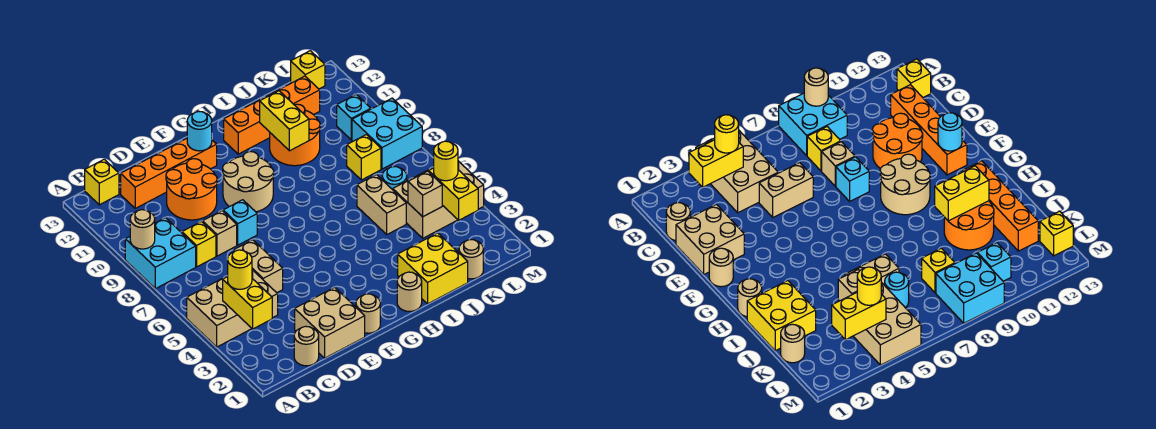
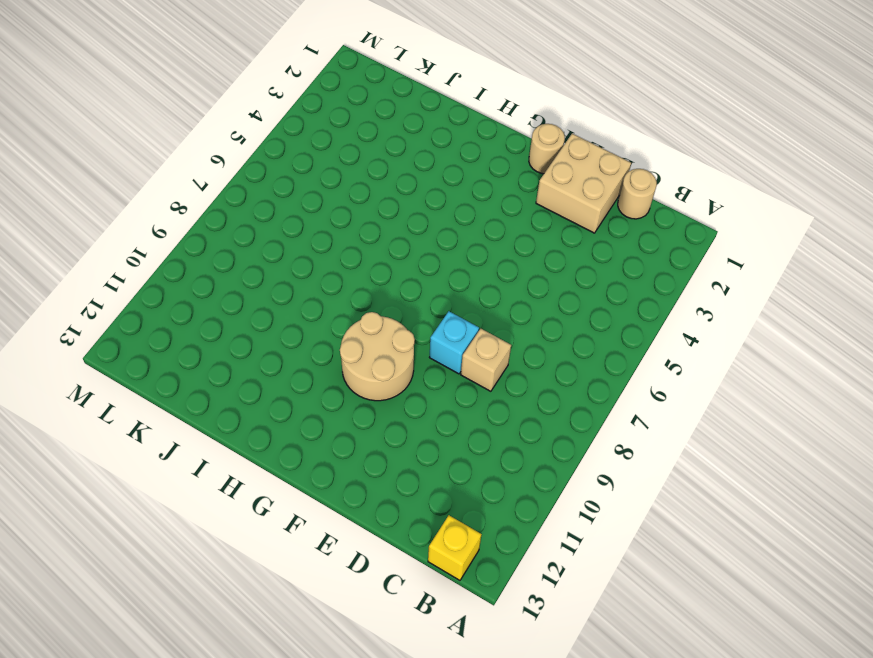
none -> tan 2x3 brick [187,270,278,347]
none -> cyan 2x2 brick [125,218,196,289]
none -> yellow 1x1 brick [182,222,216,267]
none -> orange 1x4 brick [121,139,217,208]

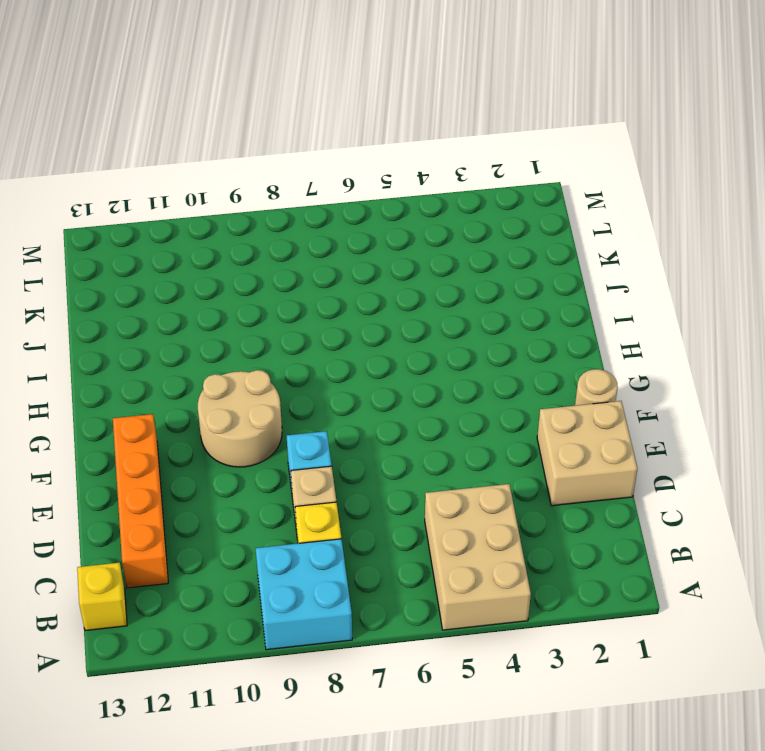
none -> tan 1x1 round brick [294,326,319,366]
none -> tan 1x2 brick [233,240,283,293]
none -> orange 2x2 round brick [166,159,217,220]
none -> tan 1x1 round brick [397,272,422,311]

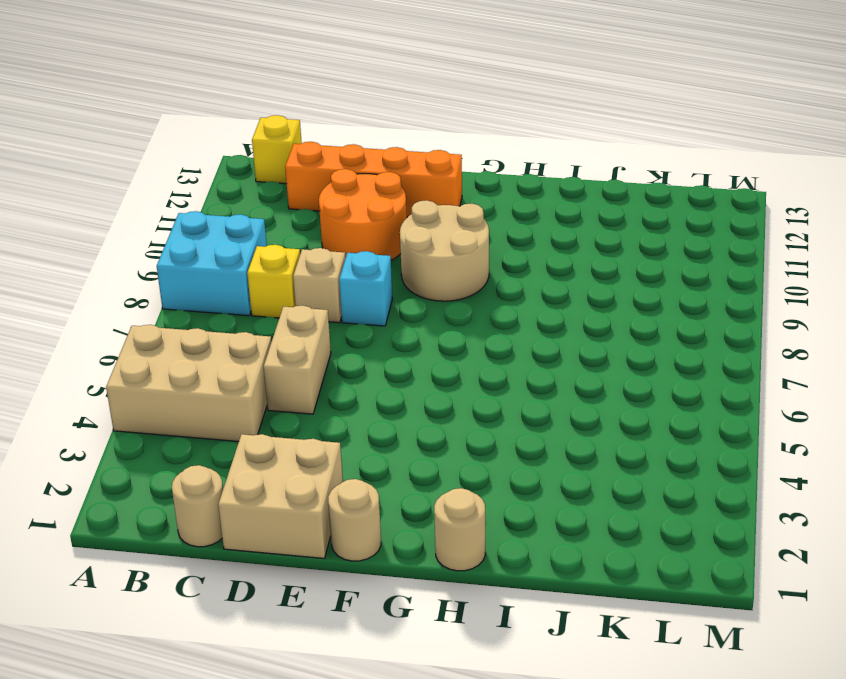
none -> orange 1x4 brick [224,76,320,154]
none -> yellow 2x2 brick [398,233,468,304]
none -> orange 2x2 round brick [270,104,320,166]
none -> tan 1x2 brick [357,175,406,234]

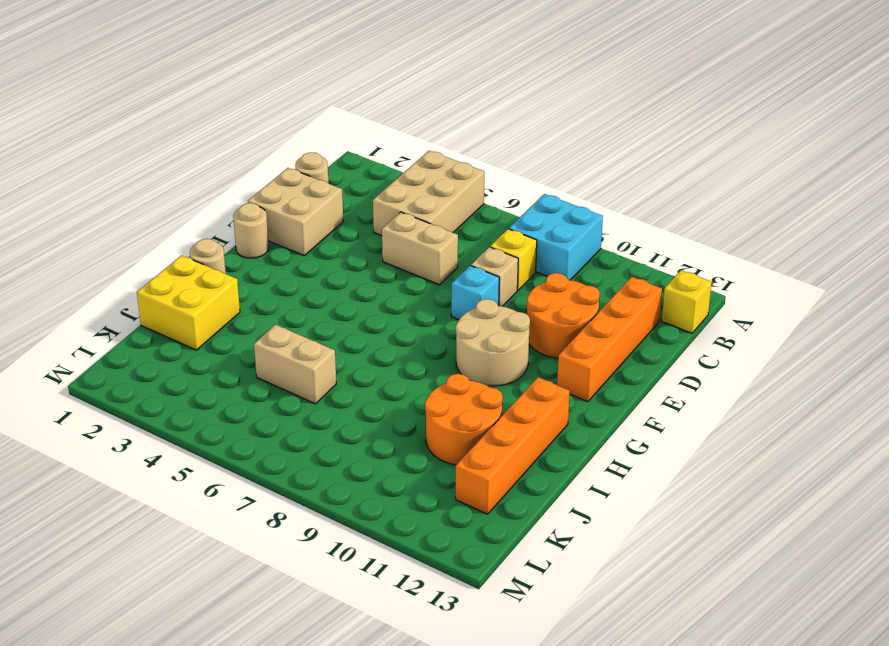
none -> tan 1x1 round brick [459,240,483,279]
none -> tan 2x3 brick [393,161,484,238]
none -> cyan 1x1 round brick [382,167,407,190]
none -> yellow 1x1 brick [347,135,381,180]

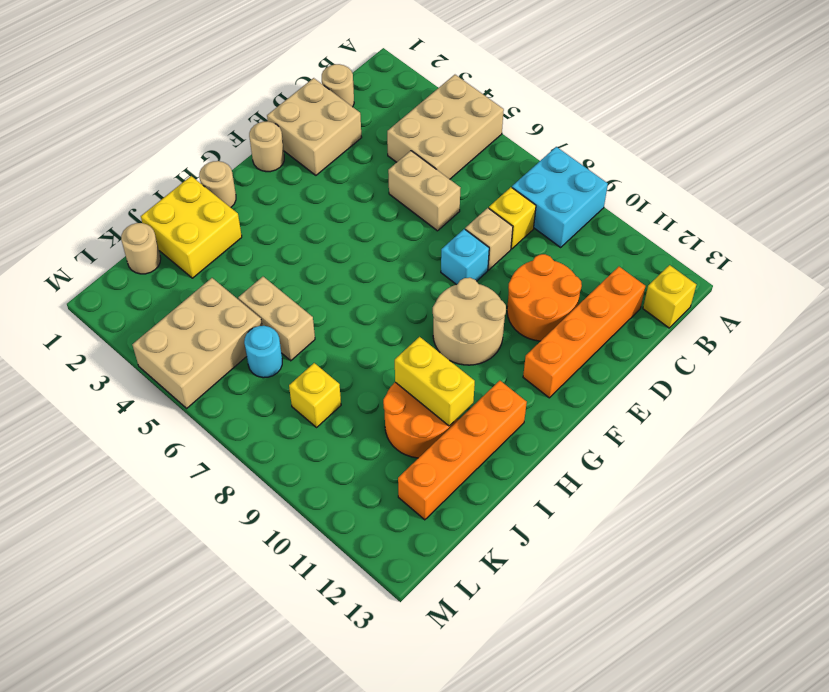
none -> cyan 2x2 brick [352,98,422,169]
none -> cyan 1x1 brick [337,94,371,140]
none -> yellow 1x1 brick [291,51,325,89]
none -> tan 1x1 round brick [130,210,155,249]

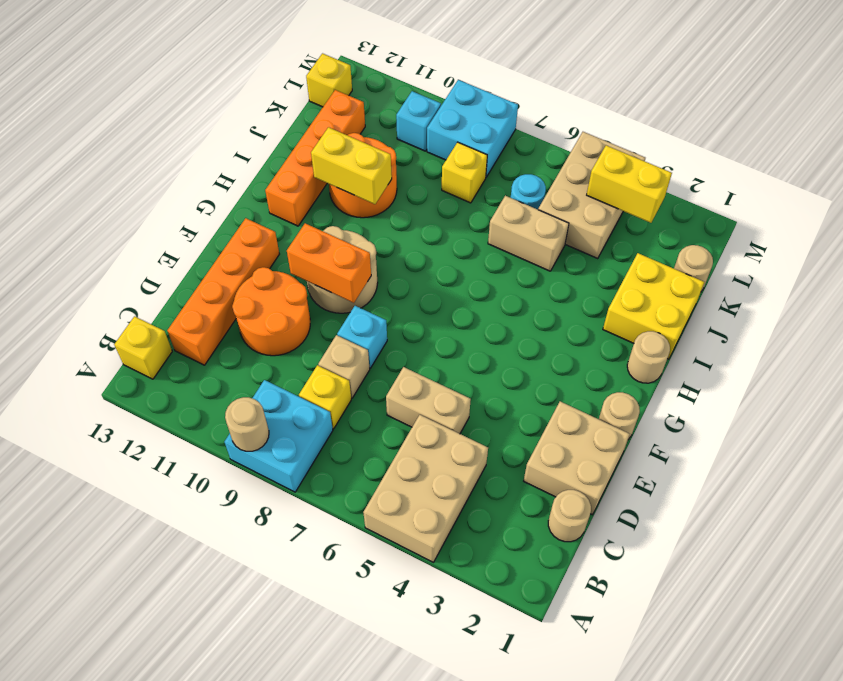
orange 1x2 brick [287,223,371,303] -> none
none -> yellow 1x2 brick [223,277,272,329]
none -> cyan 1x1 round brick [187,111,212,151]
none -> tan 1x1 brick [408,171,442,217]
none -> yellow 1x1 round brick [228,250,252,289]

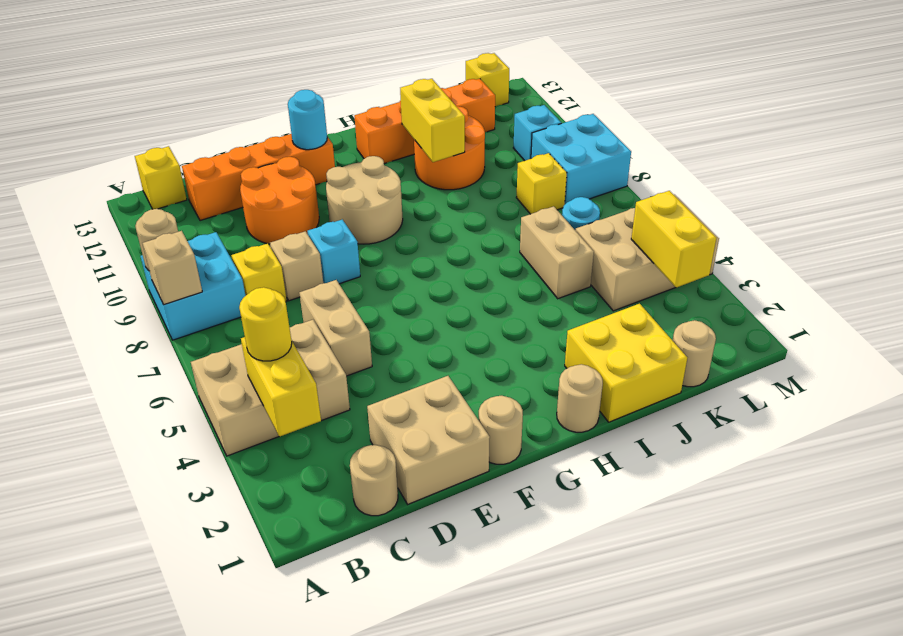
tan 1x1 brick [143,231,202,304] -> tan 1x1 brick moved to [408,171,442,217]
none -> yellow 1x1 round brick [434,141,458,181]

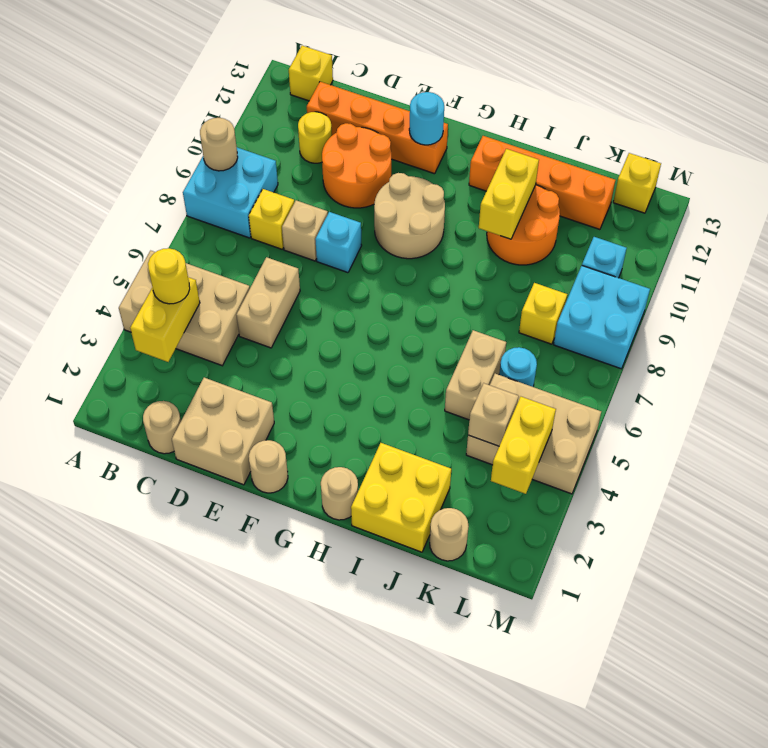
yellow 1x1 round brick [298,112,332,163] -> yellow 1x1 round brick moved to [434,141,458,181]

